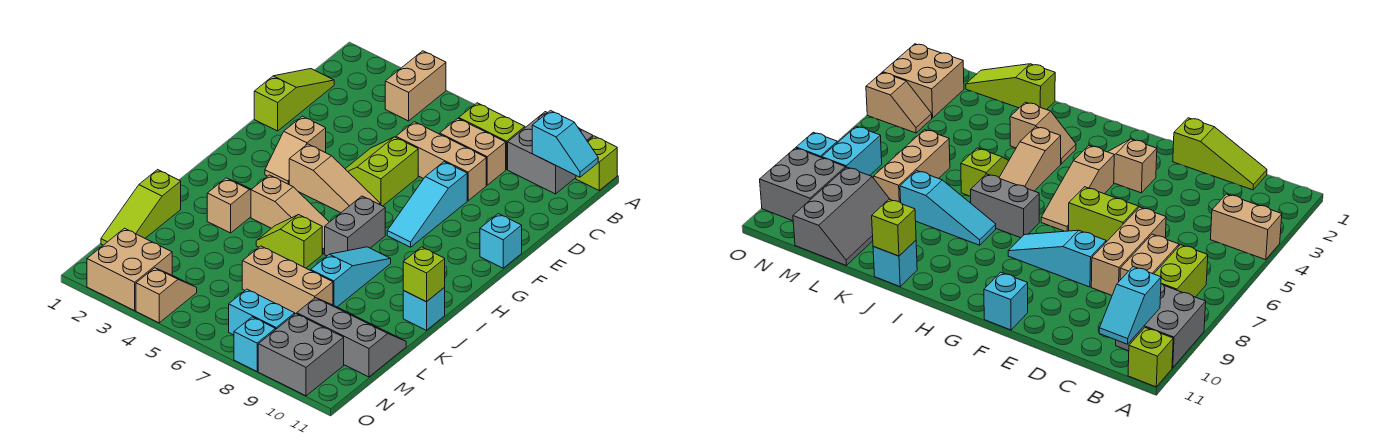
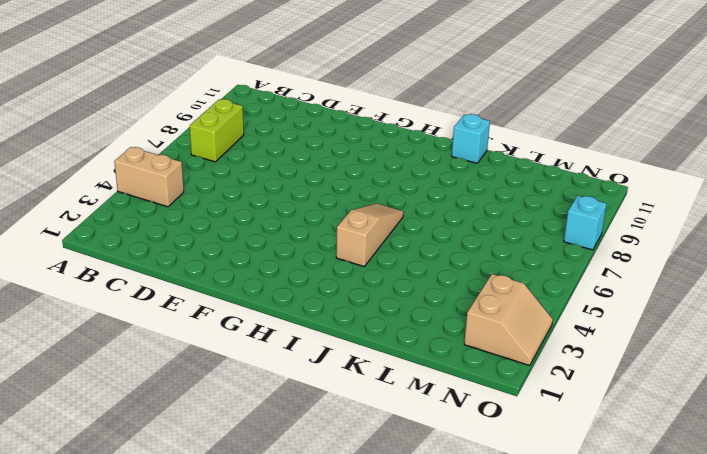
tan 2x2 slope [464,274,553,365] -> tan 2x2 brick [87,228,172,311]
none -> grey 2x2 brick [508,112,593,194]
none -> lime 1x1 brick [576,136,617,190]
none -> lime 1x3 slope [254,69,334,131]

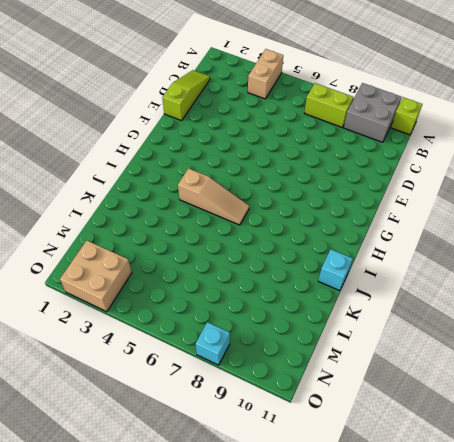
none -> tan 1x2 brick [440,118,506,185]
none -> tan 1x3 brick [396,122,486,201]
none -> lime 2x2 slope [346,137,418,206]

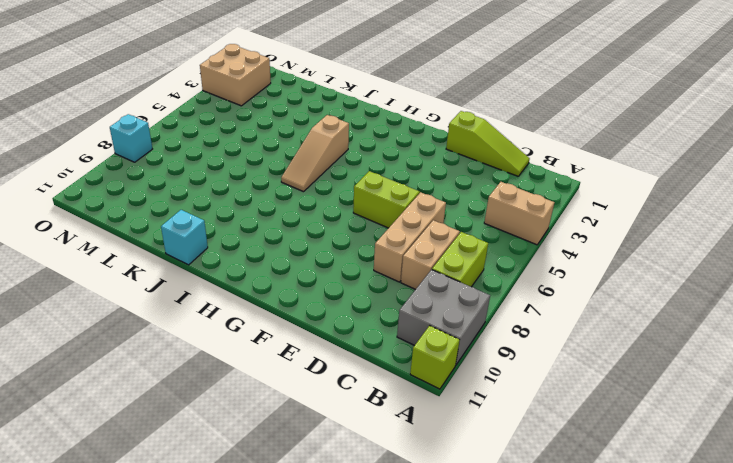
none -> cyan 1x3 slope [387,162,467,247]
none -> tan 1x2 slope [265,116,326,184]
none -> cyan 1x1 brick [480,214,522,268]

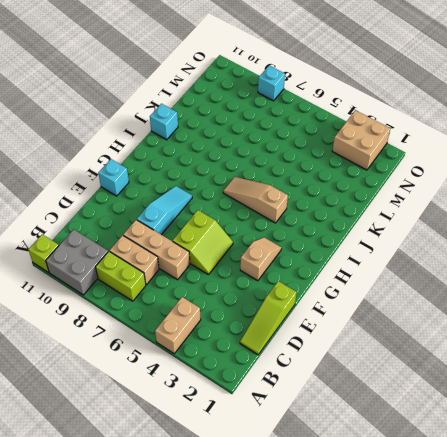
none -> tan 1x3 slope [289,144,380,213]
none -> grey 1x2 brick [325,196,385,256]
none -> tan 1x2 slope [207,178,251,233]

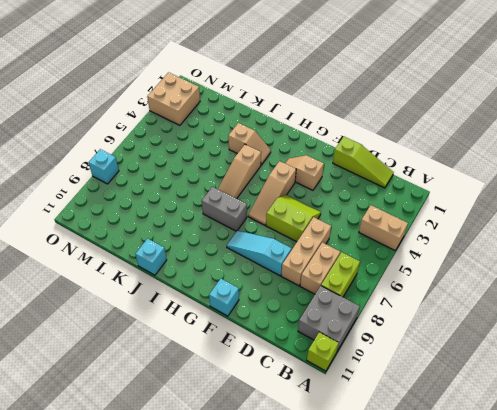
none -> cyan 1x3 slope [311,247,391,307]
none -> lime 1x2 slope [256,215,322,268]
none -> lime 1x3 slope [101,170,181,245]

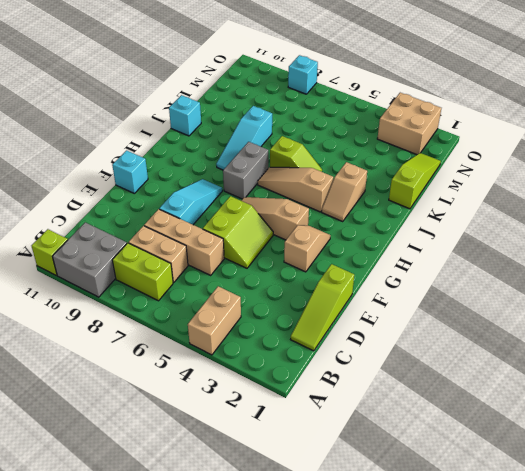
none -> tan 1x3 brick [242,246,333,314]
none -> grey 2x3 slope [297,298,406,377]
none -> tan 1x2 slope [136,268,197,323]

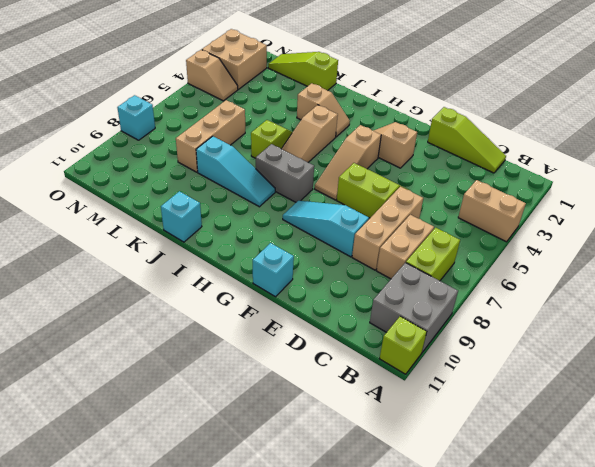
none -> grey 2x3 slope [297,298,406,377]
none -> cyan 1x2 brick [229,289,295,335]
none -> grey 2x2 brick [258,314,344,396]

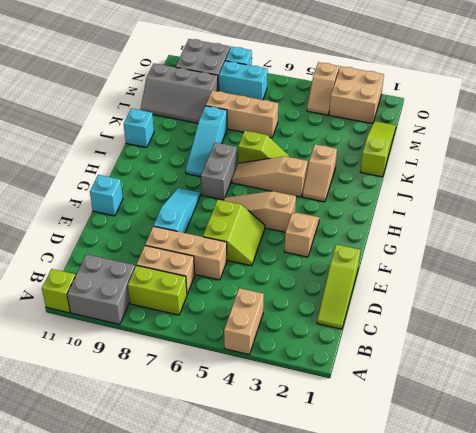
none -> cyan 1x2 slope [532,111,598,177]
none -> lime 1x1 brick [403,247,445,302]

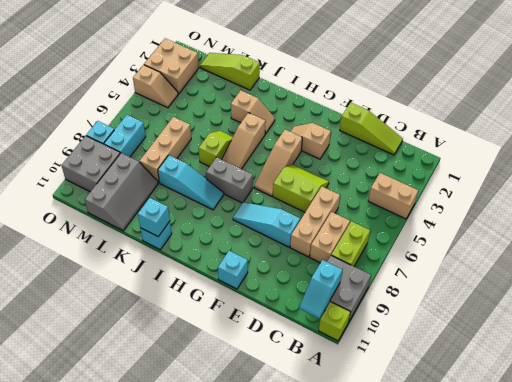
cyan 1x1 brick [138,198,170,237] -> lime 1x1 brick [403,247,445,302]

